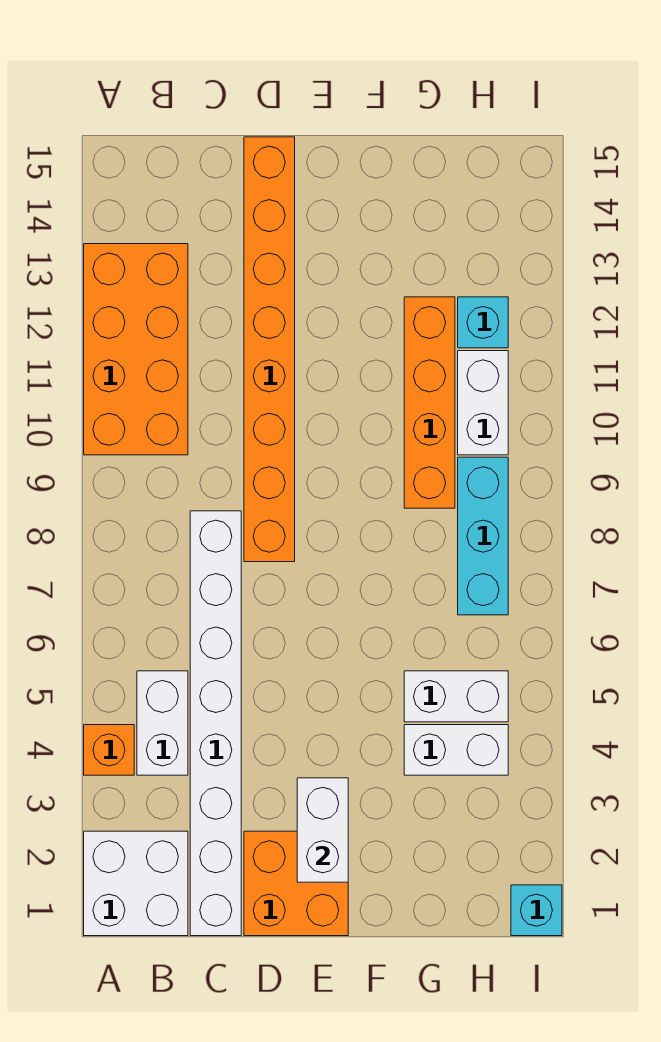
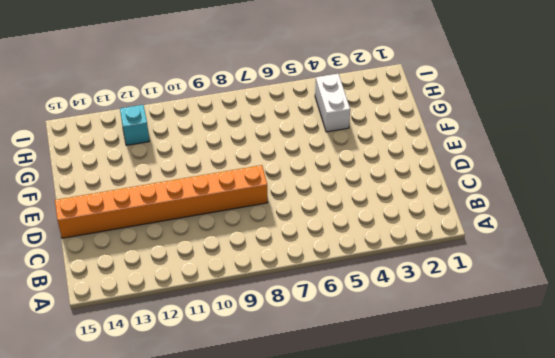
none -> white 2x2 brick [84,831,188,936]
none -> orange 1x1 brick [84,725,134,775]
none -> orange 2x4 brick [84,244,188,455]

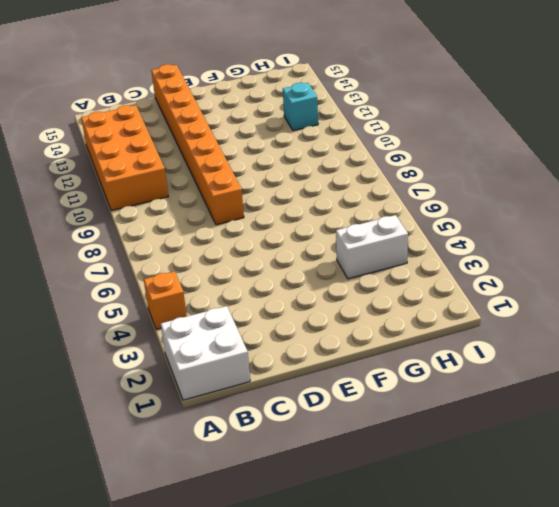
none -> white 1x2 brick [137,671,188,775]
none -> white 1x8 brick [190,511,241,936]
none -> orange 2x2 brick [244,831,348,936]

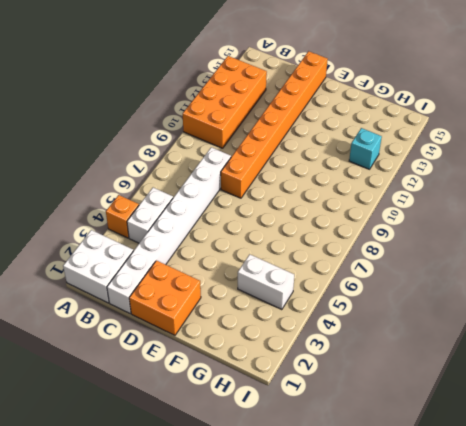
none -> white 1x2 brick [404,671,508,722]
none -> orange 1x4 brick [404,297,455,508]
none -> cyan 1x3 brick [458,457,508,615]

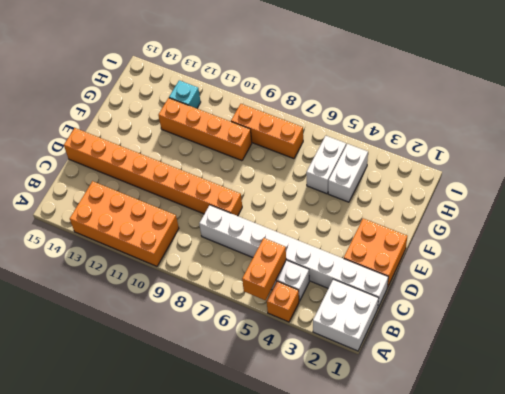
orange 1x2 brick [242,238,286,300] -> none
orange 1x3 brick [231,104,303,159] -> cyan 1x3 brick [458,457,508,615]
none -> white 1x2 brick [458,351,508,455]
none -> cyan 1x1 brick [511,885,562,936]
none -> white 1x2 brick [297,778,348,882]

